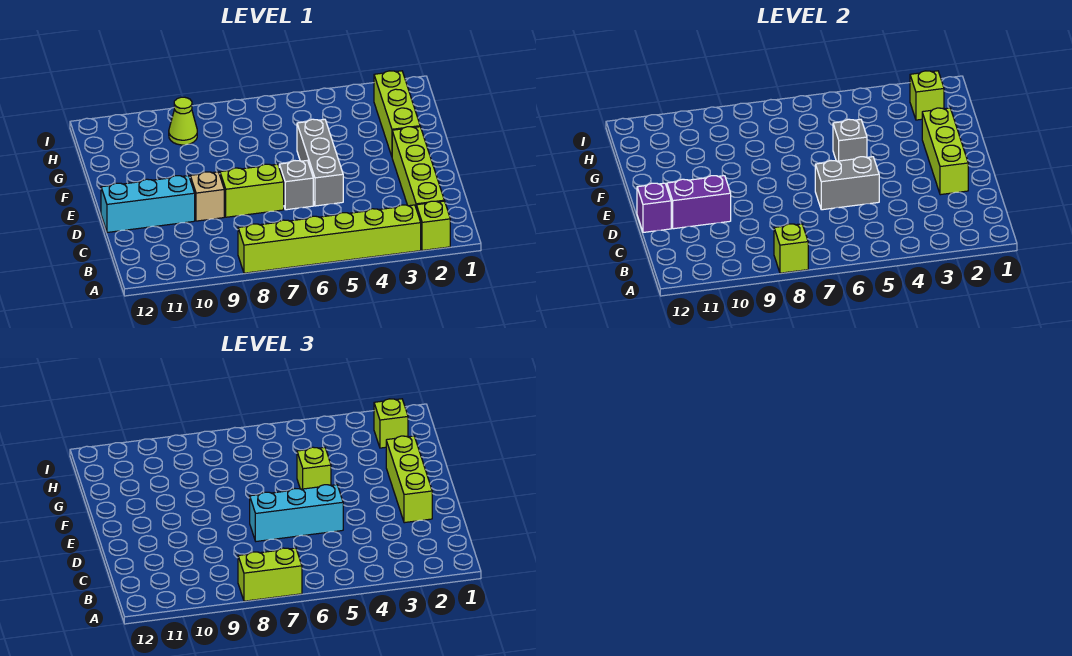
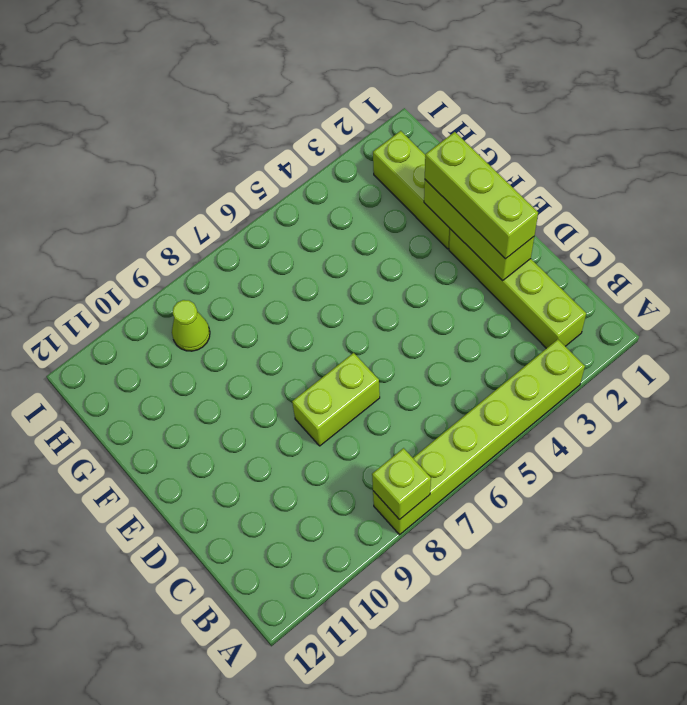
none -> lime 1x1 brick [416,201,450,250]
none -> grey 1x3 brick [297,119,343,206]
none -> grey 1x1 brick [279,160,313,210]

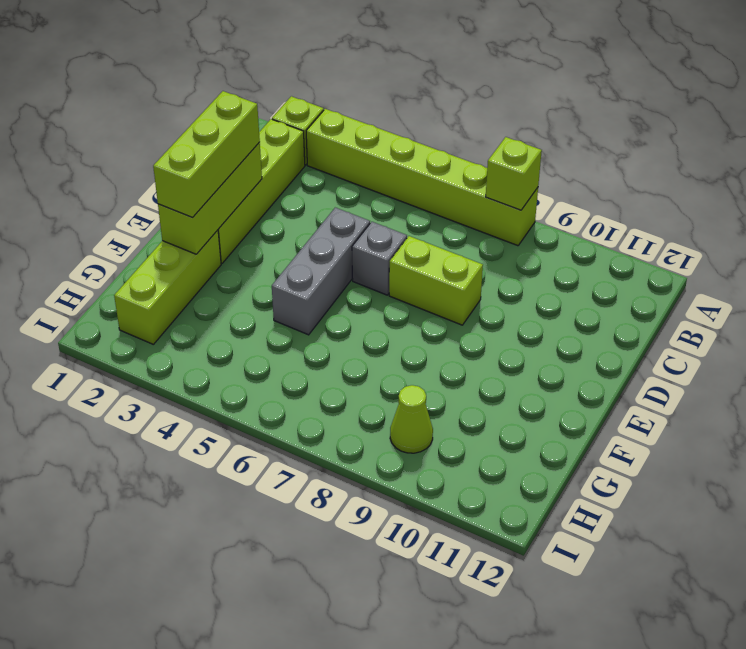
none -> tan 1x1 brick [190,172,224,221]
none -> cyan 1x3 brick [101,176,195,232]
none -> grey 1x2 brick [815,157,879,210]

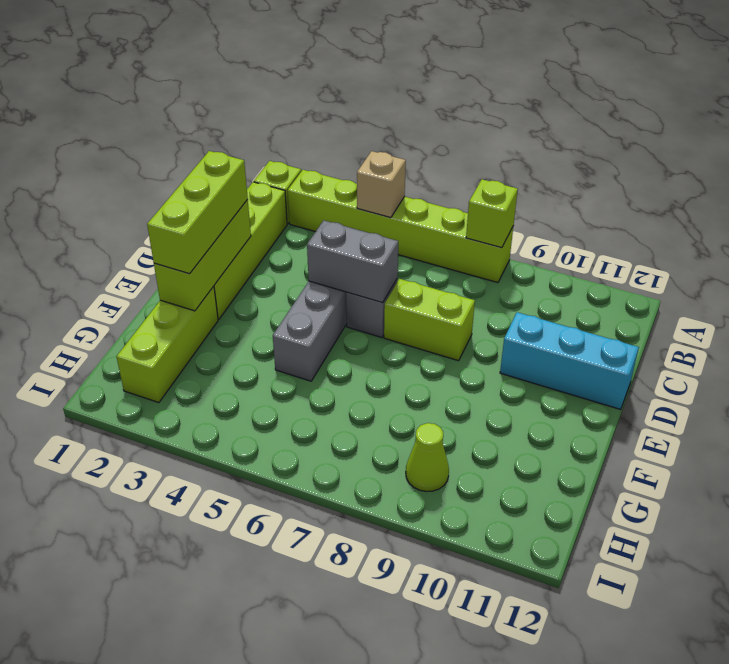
tan 1x1 brick [357,151,406,218] -> tan 1x1 brick moved to [190,172,224,221]
none -> purple 1x2 brick [667,176,731,229]
none -> purple 1x1 brick [637,183,671,232]
none -> grey 1x1 brick [833,119,867,161]

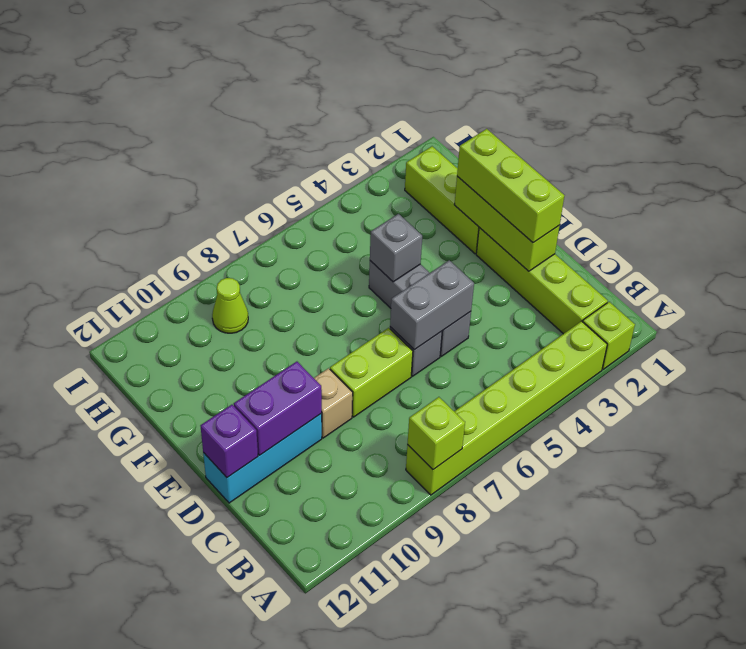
none -> lime 1x1 brick [910,71,944,120]
none -> lime 1x2 brick [238,548,302,601]
none -> cyan 1x3 brick [250,485,343,541]

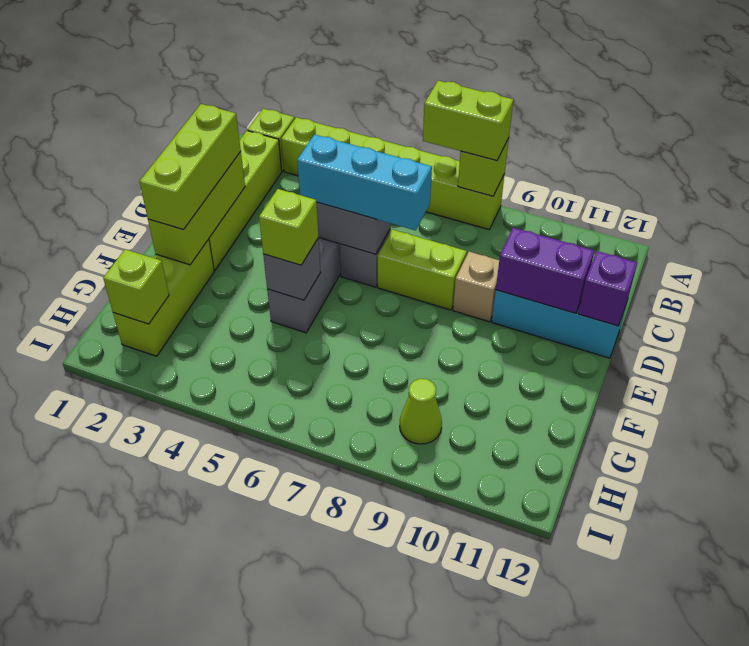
none -> lime 1x1 brick [374,399,408,448]

